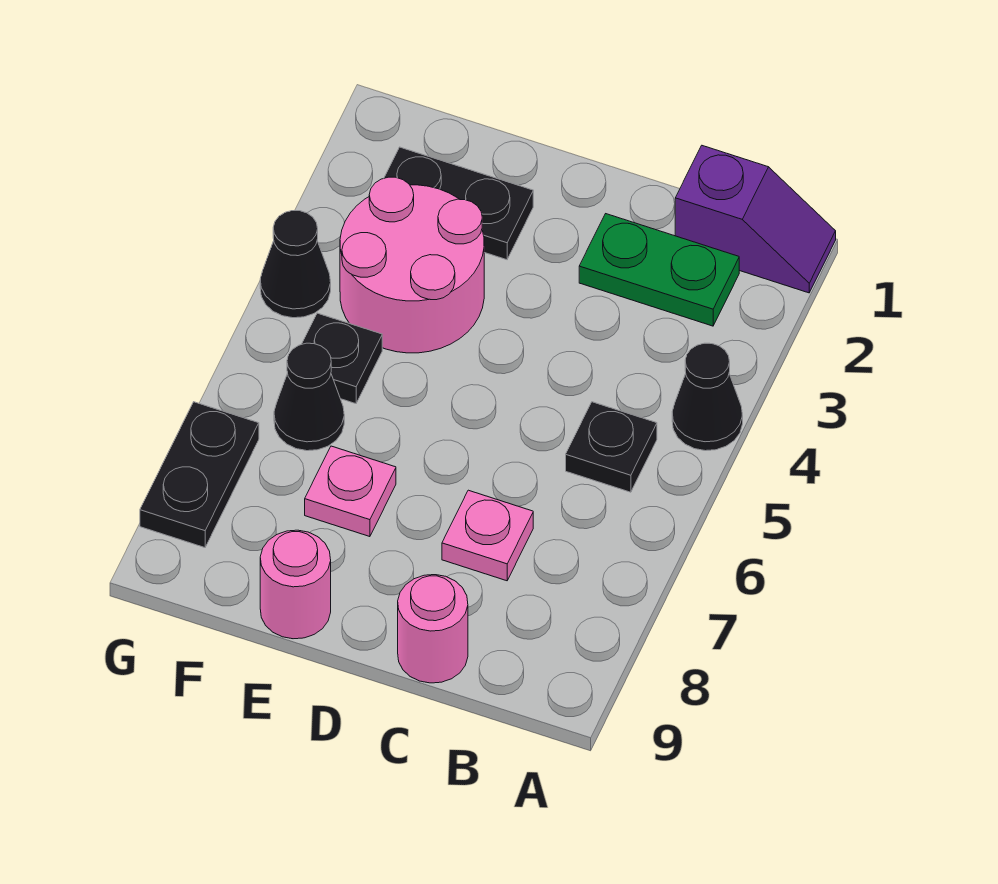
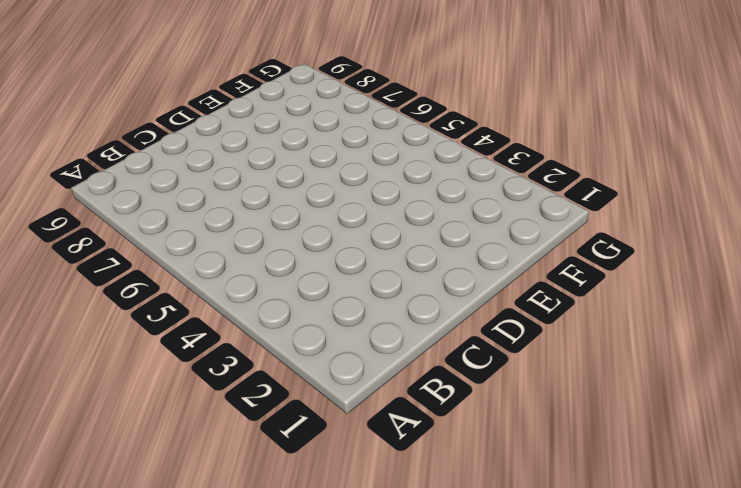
none -> purple 1x2 slope [675,146,836,293]
none -> black 1x1 cone [672,343,743,451]
none -> green 1x2 plate [579,214,739,326]

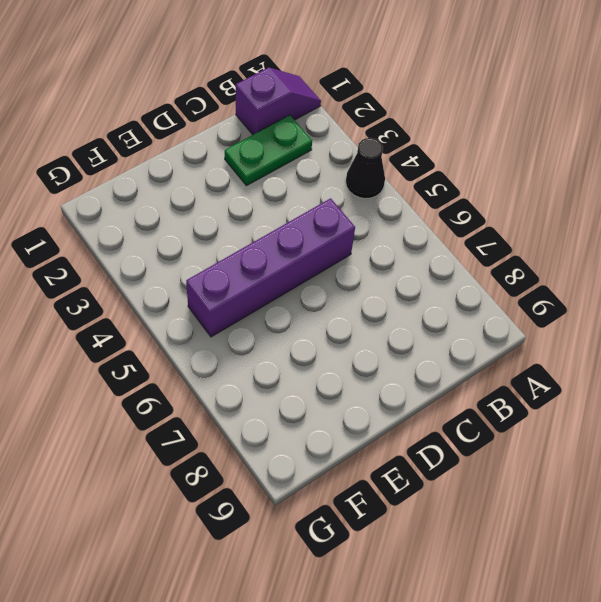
purple 1x4 brick [186,198,355,337] -> black 1x1 plate [302,313,382,404]
none -> black 1x1 plate [566,402,657,492]
none -> pink 1x1 plate [442,490,533,581]
none -> pink 1x1 round brick [398,575,468,683]

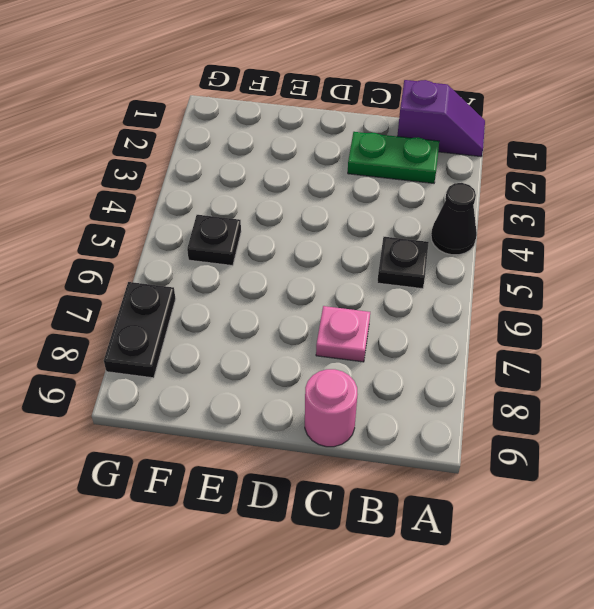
none -> black 1x2 plate [384,147,533,260]
none -> pink 2x2 round brick [340,177,484,353]
none -> pink 1x1 plate [305,446,396,537]

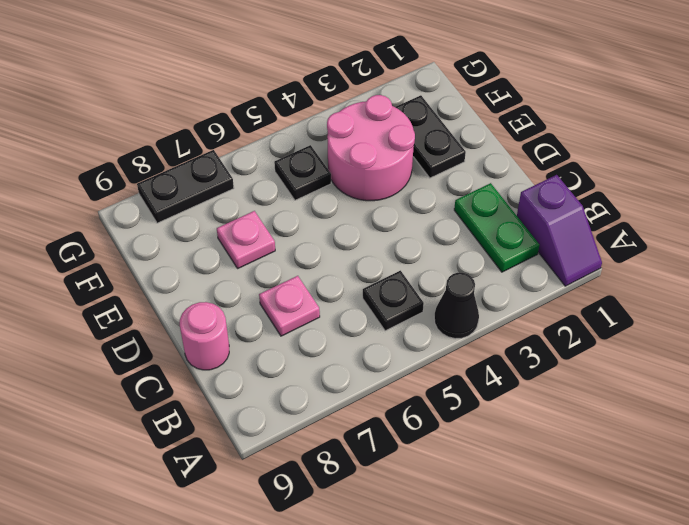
none -> pink 1x1 round brick [260,530,331,639]
none -> black 1x1 cone [274,343,344,451]
none -> black 1x1 cone [260,211,331,318]

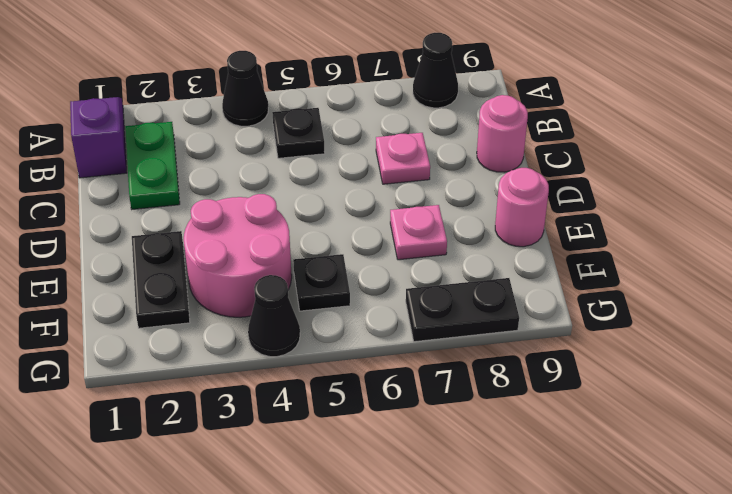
black 1x1 cone [413,33,458,108] -> black 1x1 cone moved to [274,343,344,451]

